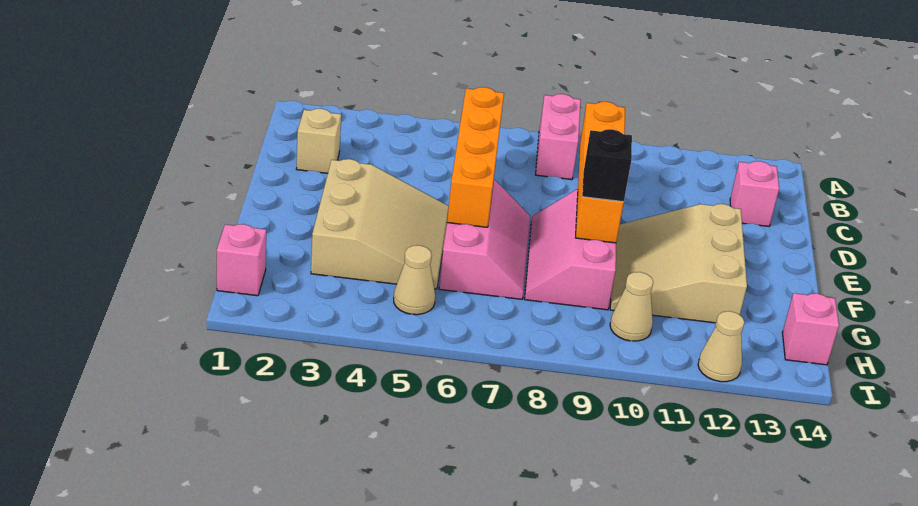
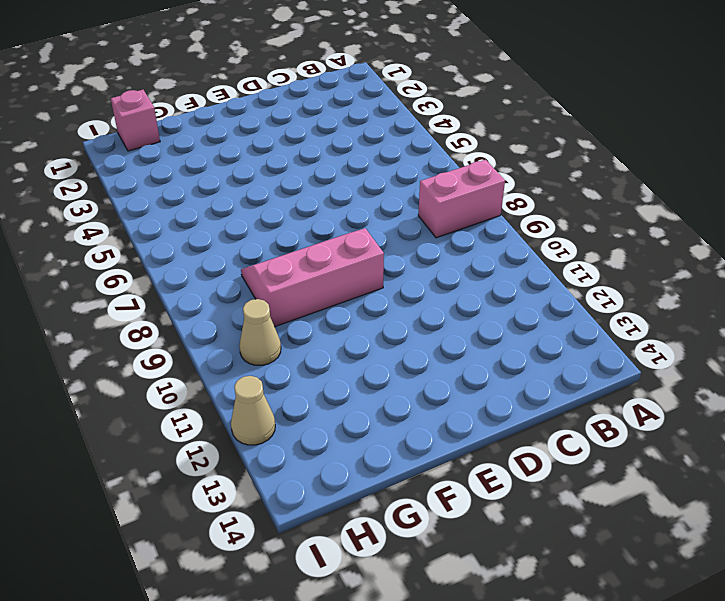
none -> tan 1x1 brick [297,109,341,173]
none -> pink 1x1 brick [730,161,779,226]
none -> tan 3x3 slope [311,159,449,289]

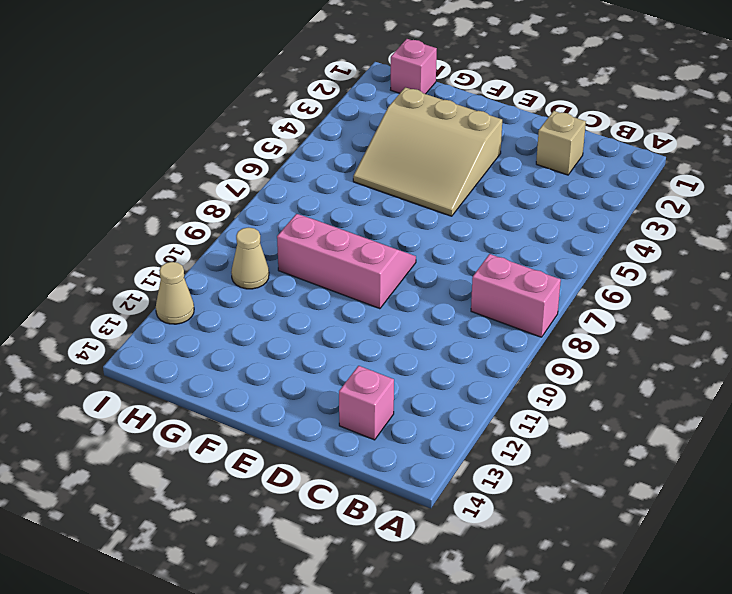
none -> pink 2x3 slope [439,179,530,299]
none -> tan 3x3 slope [610,204,747,323]
none -> tan 1x1 cone [394,245,435,315]

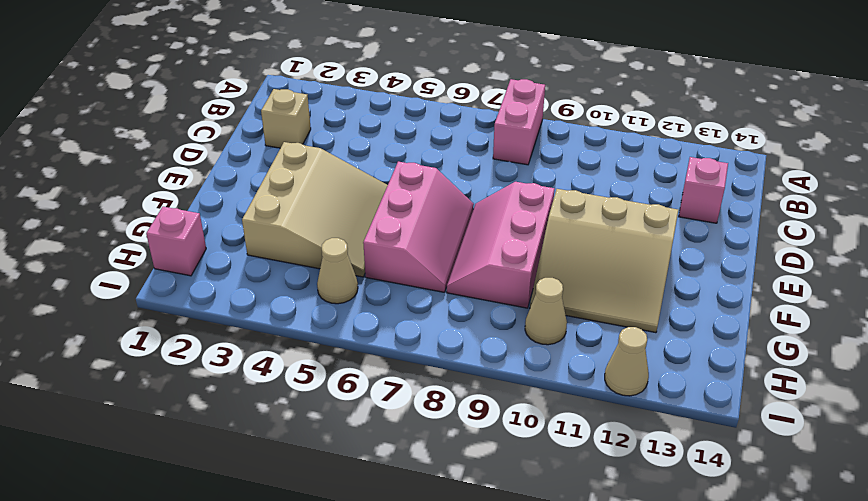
tan 3x3 slope [530,189,678,333] -> tan 3x3 slope turned to [610,204,747,323]
none -> pink 1x1 brick [782,293,839,365]
none -> orange 1x4 brick [447,87,504,227]
none -> orange 1x4 brick [576,102,625,243]

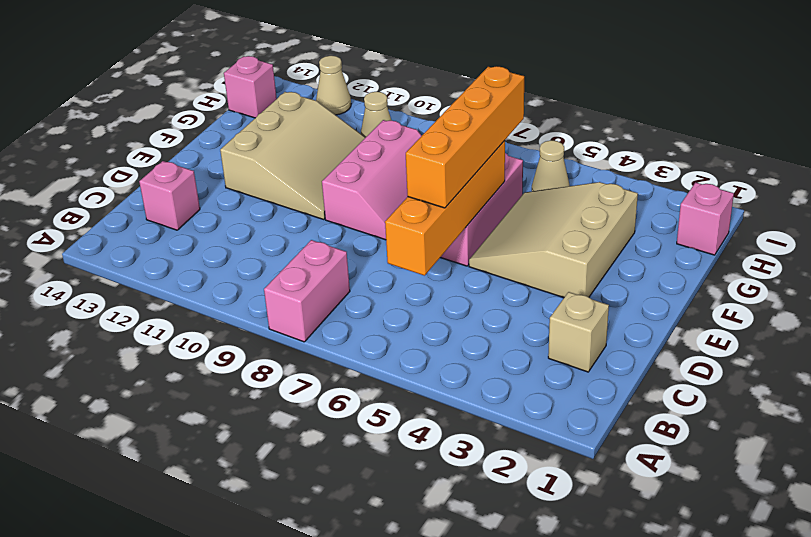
orange 1x4 brick [406,66,524,208] -> orange 1x4 brick moved to [576,102,625,243]
none -> black 1x1 brick [582,129,632,202]

